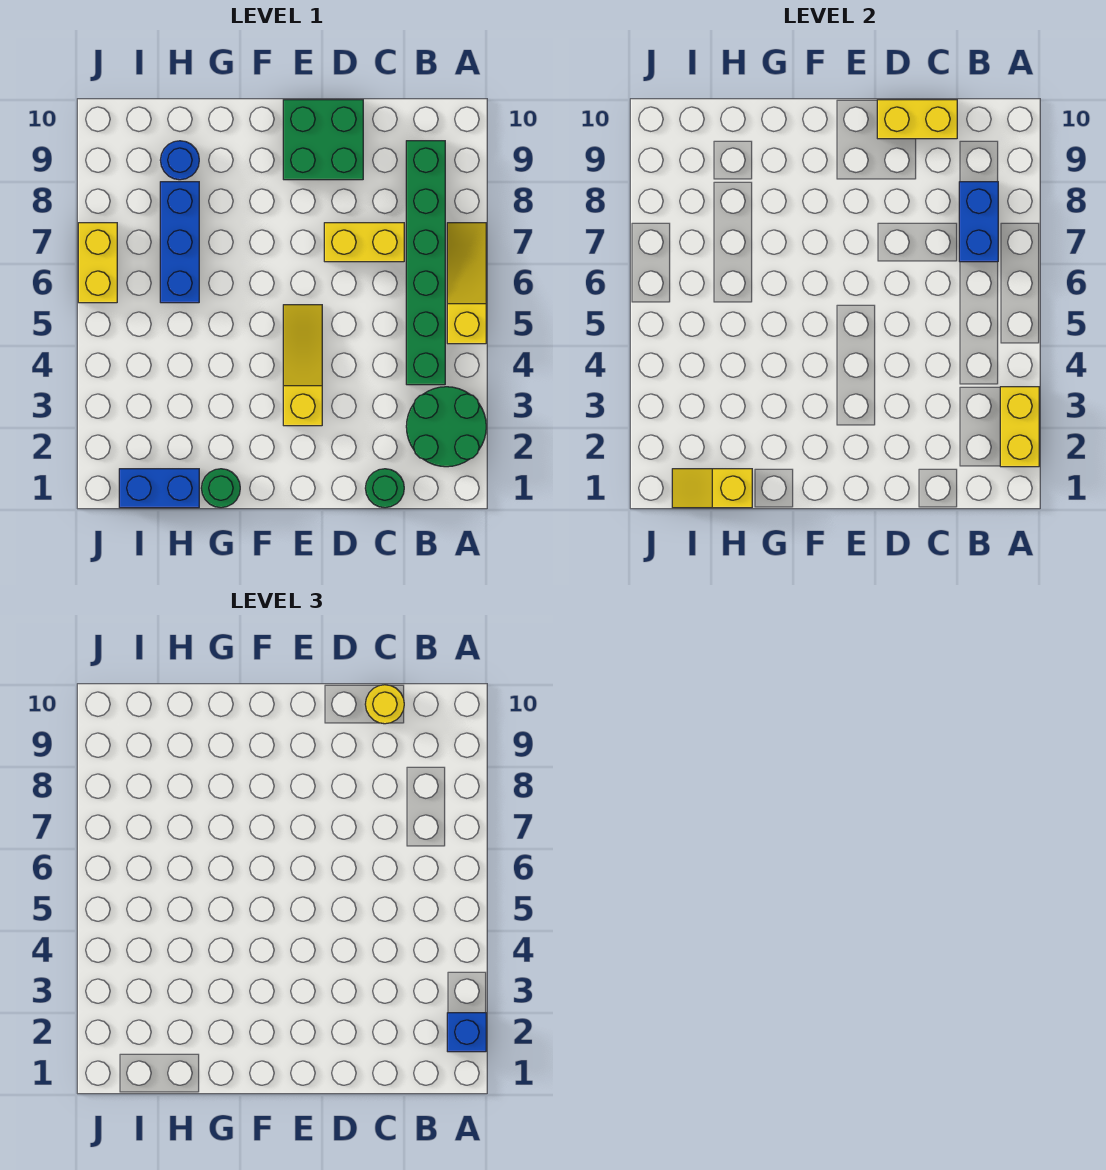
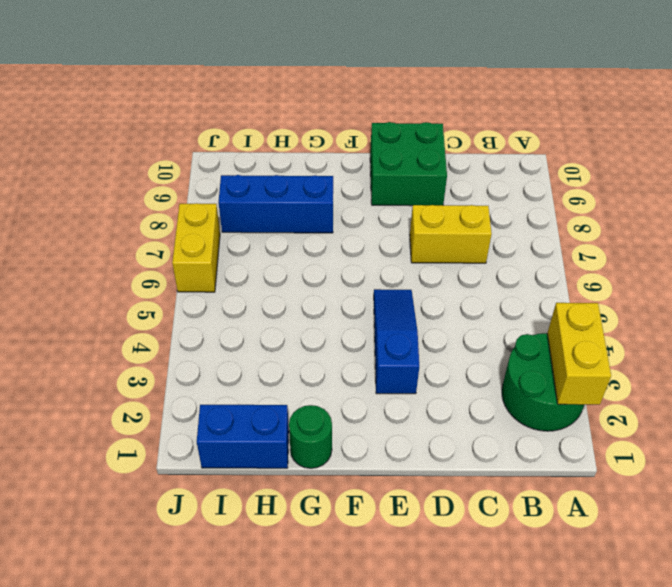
blue 1x3 slope [374,289,419,394] -> yellow 1x3 slope [283,305,322,426]
blue 1x3 brick [219,175,333,233] -> blue 1x3 brick turned to [160,182,199,303]
none -> yellow 1x3 slope [447,223,486,344]
none -> green 1x6 brick [406,141,445,385]
none -> green 1x1 round brick [365,469,404,508]

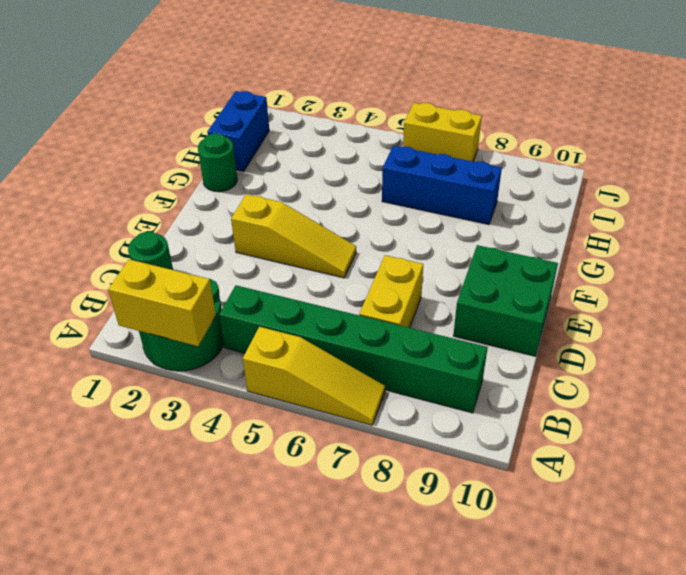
none -> blue 1x1 round brick [160,141,199,180]
none -> blue 1x2 brick [959,182,998,262]
none -> yellow 1x2 brick [877,100,957,139]

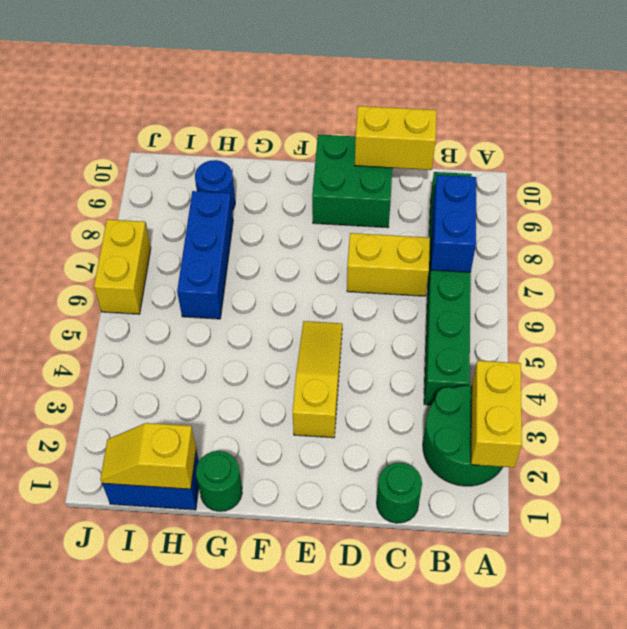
none -> yellow 1x3 slope [447,223,486,344]
none -> blue 1x1 brick [447,1013,486,1052]
none -> yellow 1x1 round brick [365,685,404,724]

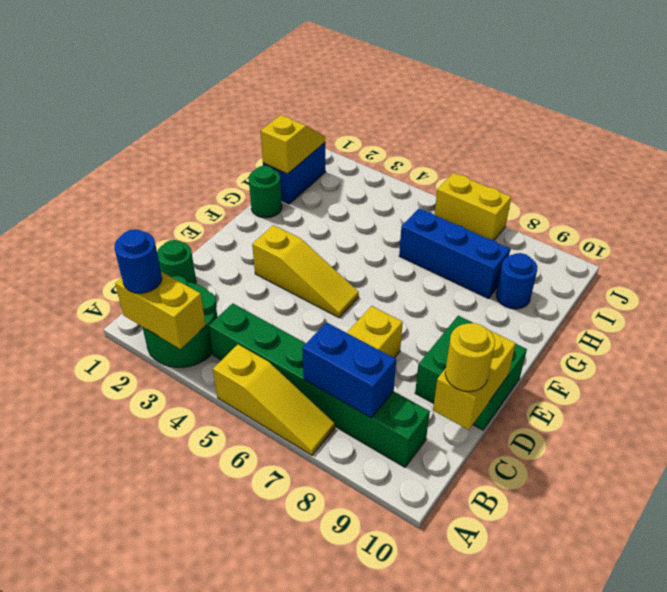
blue 1x1 round brick [115,229,162,293] -> blue 1x1 brick [447,1013,486,1052]

